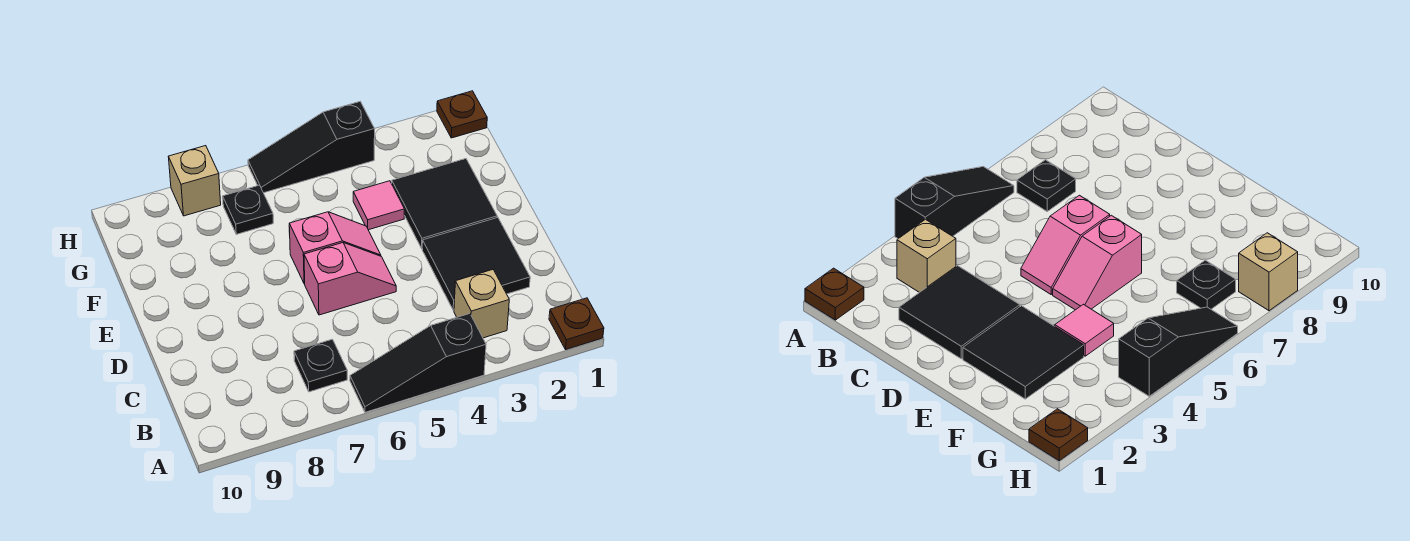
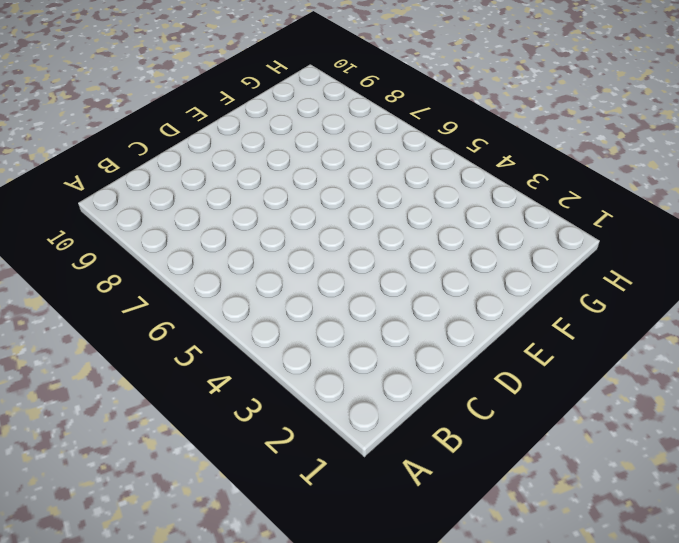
none -> brown 1x1 plate [549,298,604,350]
none -> black 1x3 slope [350,314,486,412]
none -> tan 1x1 brick [454,270,509,338]

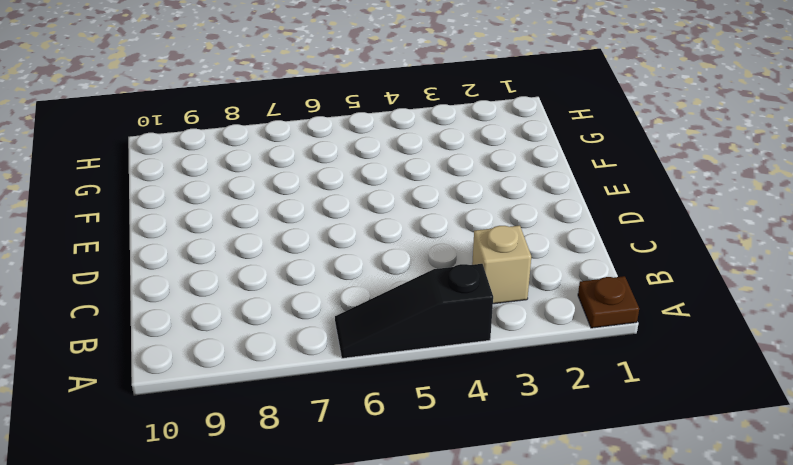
none -> black 1x1 plate [294,339,347,392]
none -> black 2x2 tile [422,217,530,310]
none -> pink 1x2 slope [304,243,396,315]

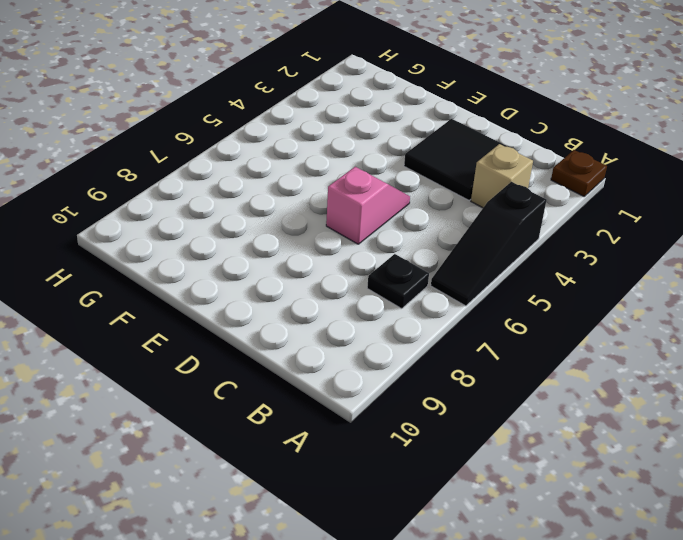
none -> black 2x2 tile [392,159,497,248]
none -> pink 1x2 slope [289,212,381,284]
none -> pink 1x1 tile [353,181,405,230]

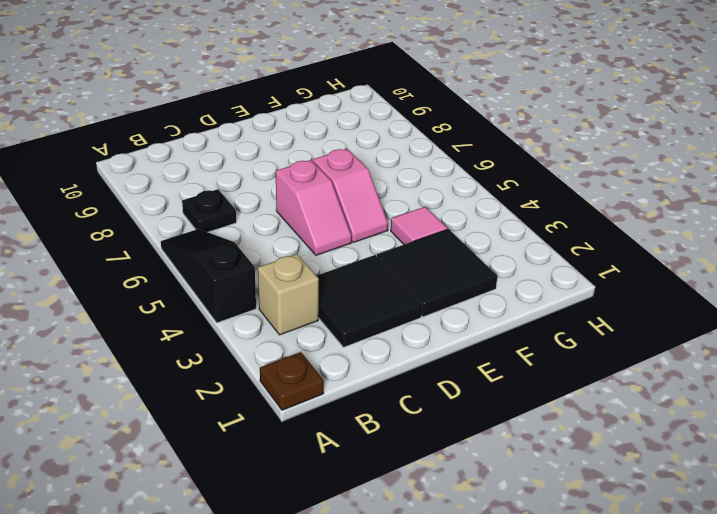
none -> black 1x1 plate [223,185,273,234]
none -> brown 1x1 plate [437,91,487,138]
none -> black 1x3 slope [248,102,375,193]

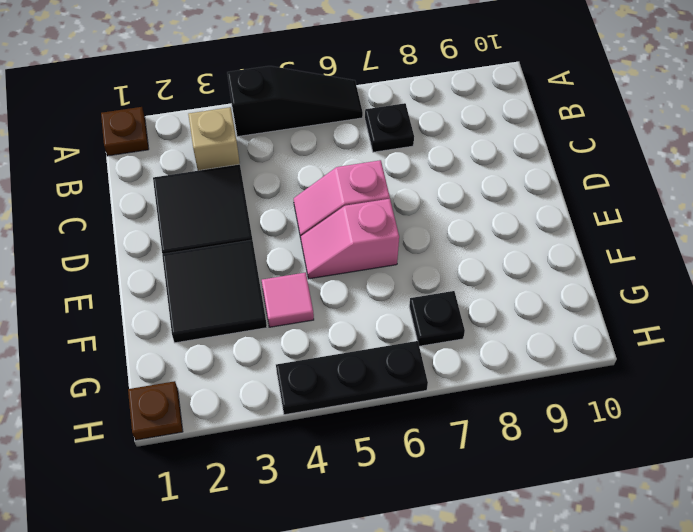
black 1x3 plate [276,341,428,415] -> black 1x3 slope [248,102,375,193]
none -> tan 1x1 brick [168,146,221,216]

